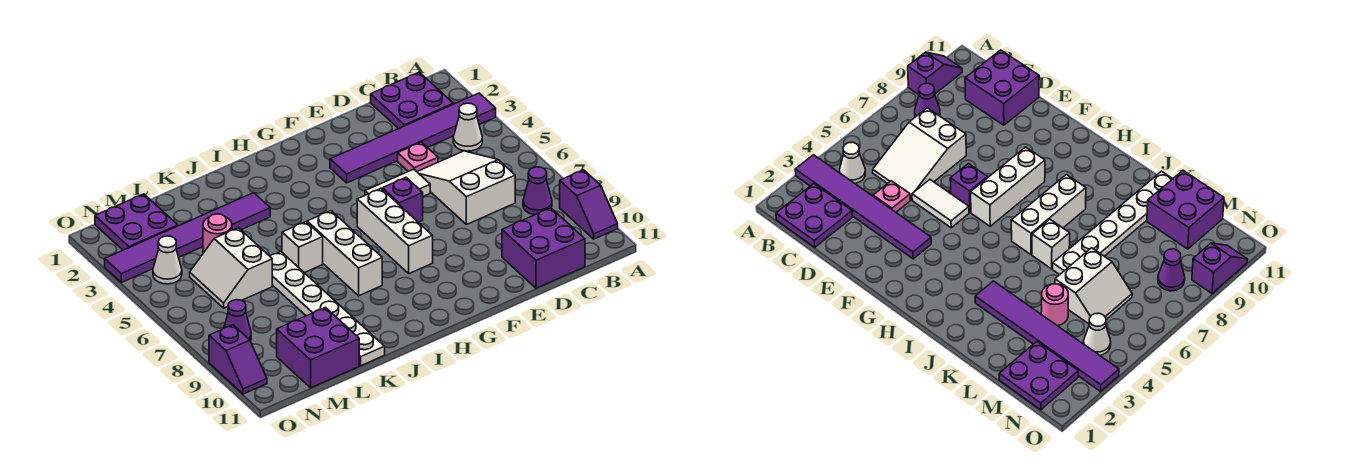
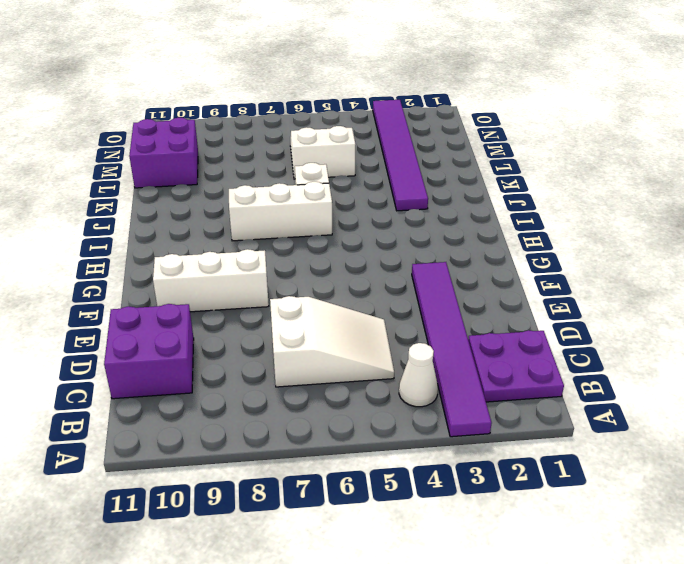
white 1x3 brick [153,249,269,312] -> white 1x3 brick moved to [357,189,433,273]
none -> purple 1x2 slope [560,170,618,239]
none -> purple 1x1 cone [523,167,552,215]
none -> pink 1x1 plate [398,142,438,172]

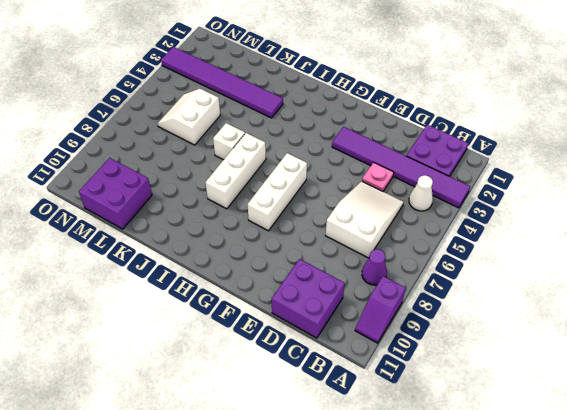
none -> white 1x2 tile [365,169,430,196]
none -> purple 1x1 brick [382,178,423,222]
none -> white 1x6 plate [270,251,385,366]

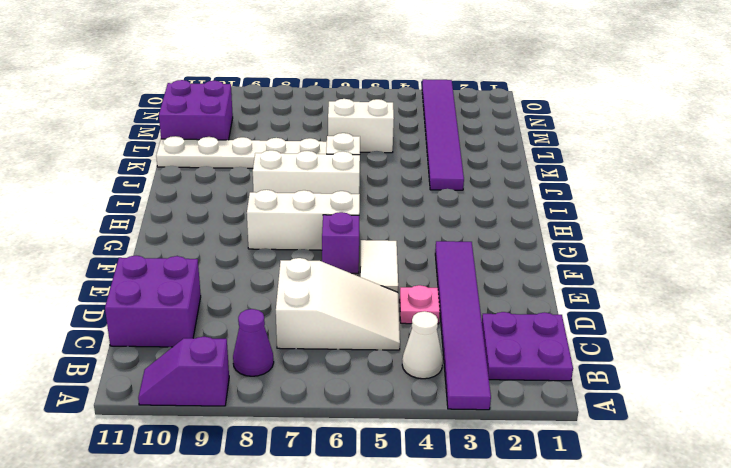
none -> pink 1x1 round brick [203,214,232,253]
none -> purple 2x2 plate [95,194,178,250]
none -> white 1x1 cone [153,236,182,284]

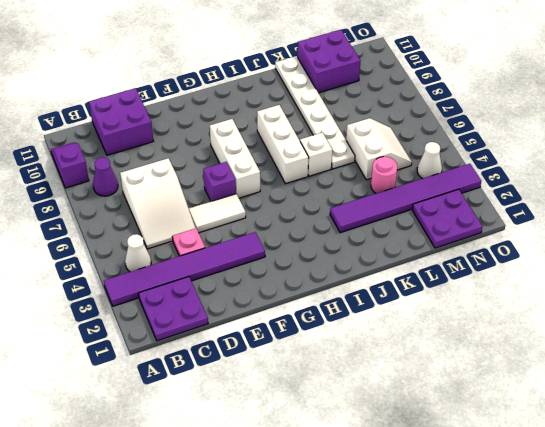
none -> purple 1x1 cone [224,300,251,341]
none -> purple 1x2 slope [209,325,267,394]

